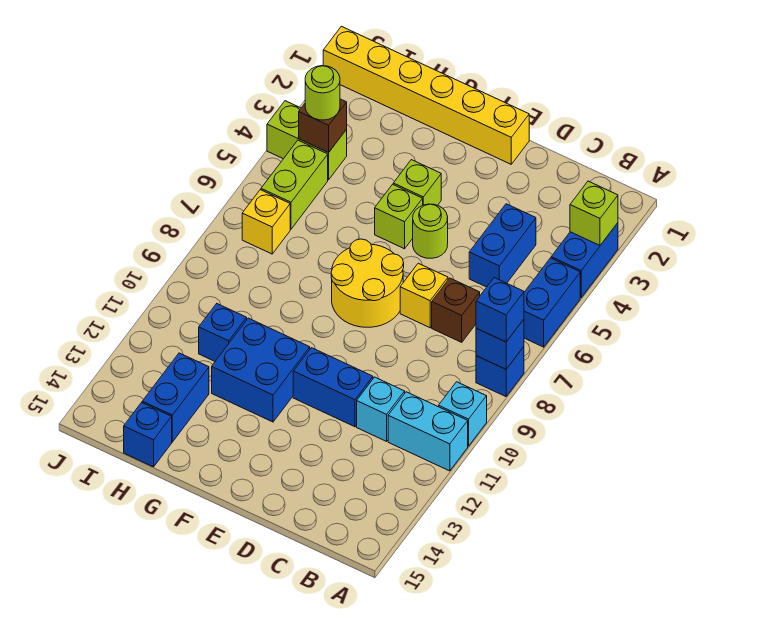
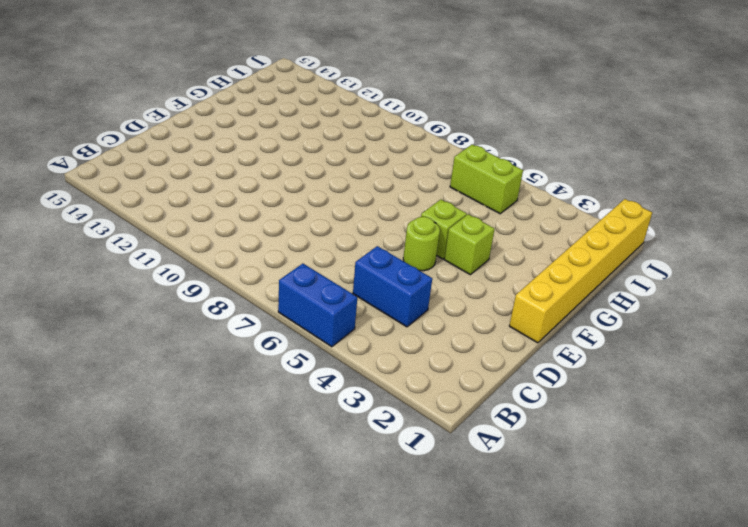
none -> blue 1x2 brick [551,223,618,297]
none -> blue 1x1 brick [476,347,524,397]
none -> cyan 1x1 brick [439,382,487,446]

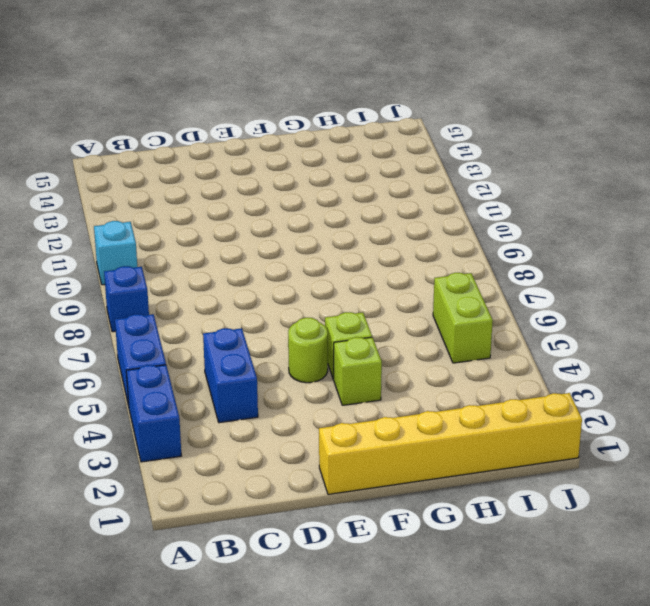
none -> cyan 1x2 brick [388,392,468,471]
none -> brown 1x1 brick [432,278,480,342]
none -> cyan 1x1 brick [357,377,405,441]

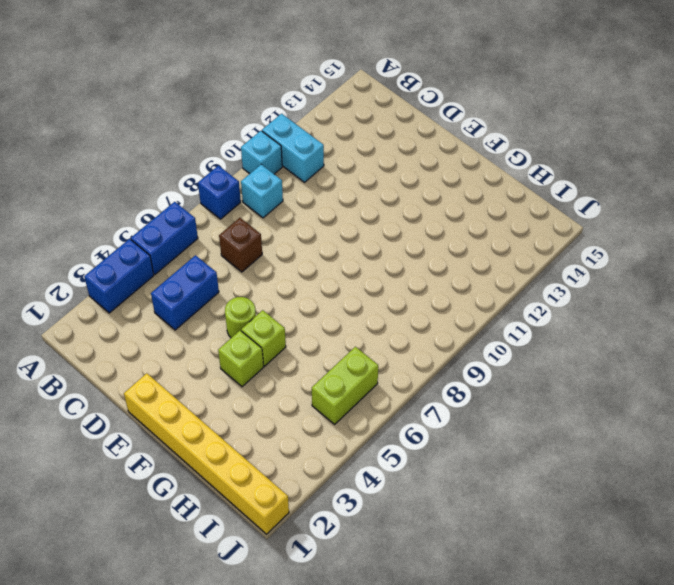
cyan 1x1 brick [241,164,283,218] -> cyan 1x1 brick moved to [357,377,405,441]
none -> yellow 1x1 brick [400,263,448,328]
none -> blue 1x2 brick [293,348,373,427]
none -> yellow 2x2 round brick [331,239,404,327]

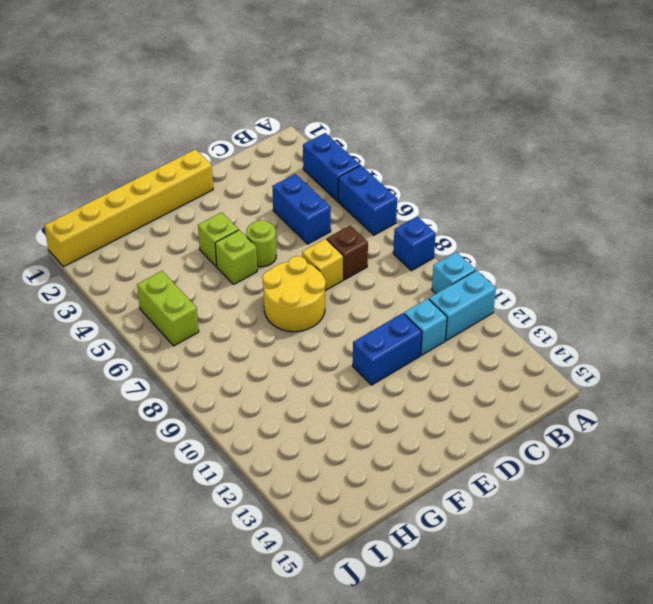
none -> blue 2x2 brick [212,318,310,422]
none -> blue 1x1 brick [199,304,247,361]
none -> blue 1x2 brick [142,353,209,442]

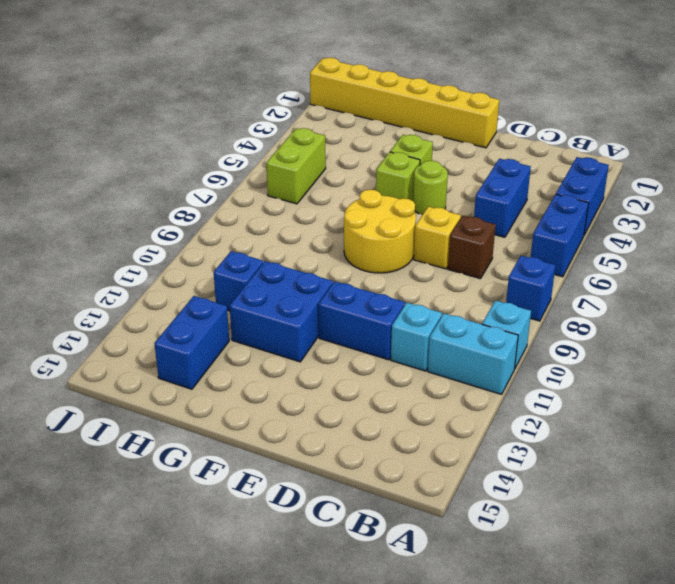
none -> blue 1x1 brick [124,403,172,467]
none -> lime 1x2 brick [267,101,347,180]
none -> yellow 1x1 brick [242,190,290,254]

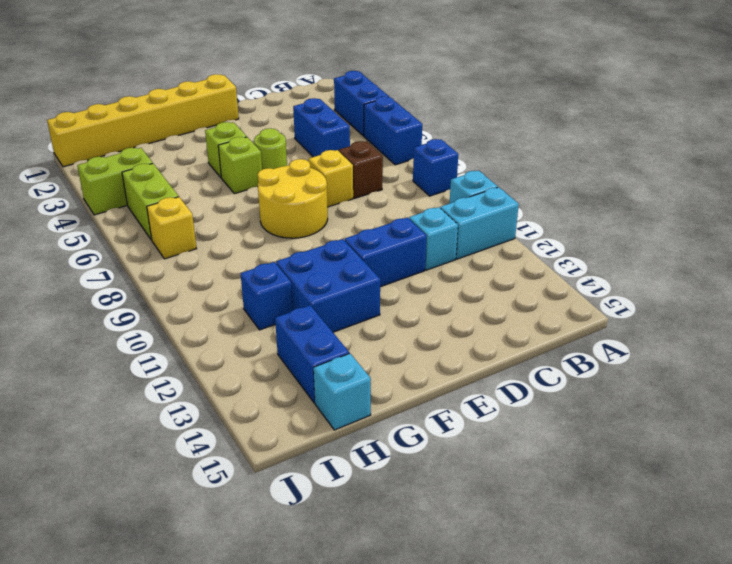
cyan 1x1 brick [314,353,371,430] -> blue 1x1 brick [124,403,172,467]
none -> lime 1x1 brick [570,181,618,245]
none -> blue 1x1 brick [476,319,524,369]
none -> brown 1x1 brick [299,99,347,153]

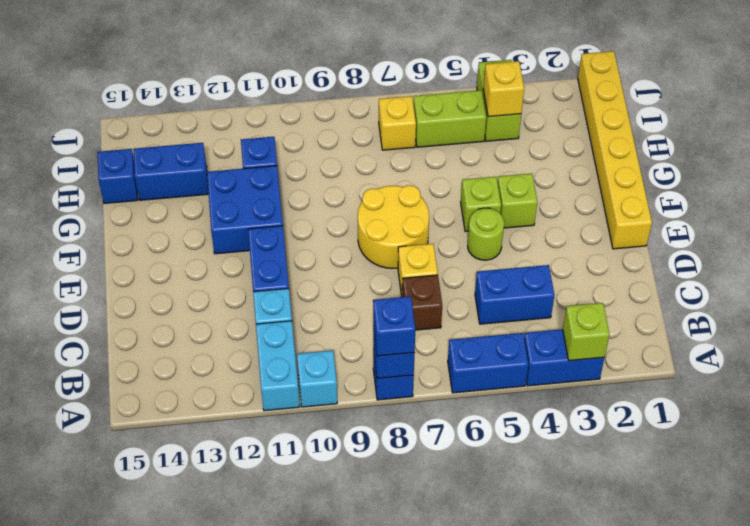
yellow 1x1 brick [483,61,524,117] -> brown 1x1 brick [299,99,347,153]
none -> lime 1x1 round brick [305,66,340,120]

